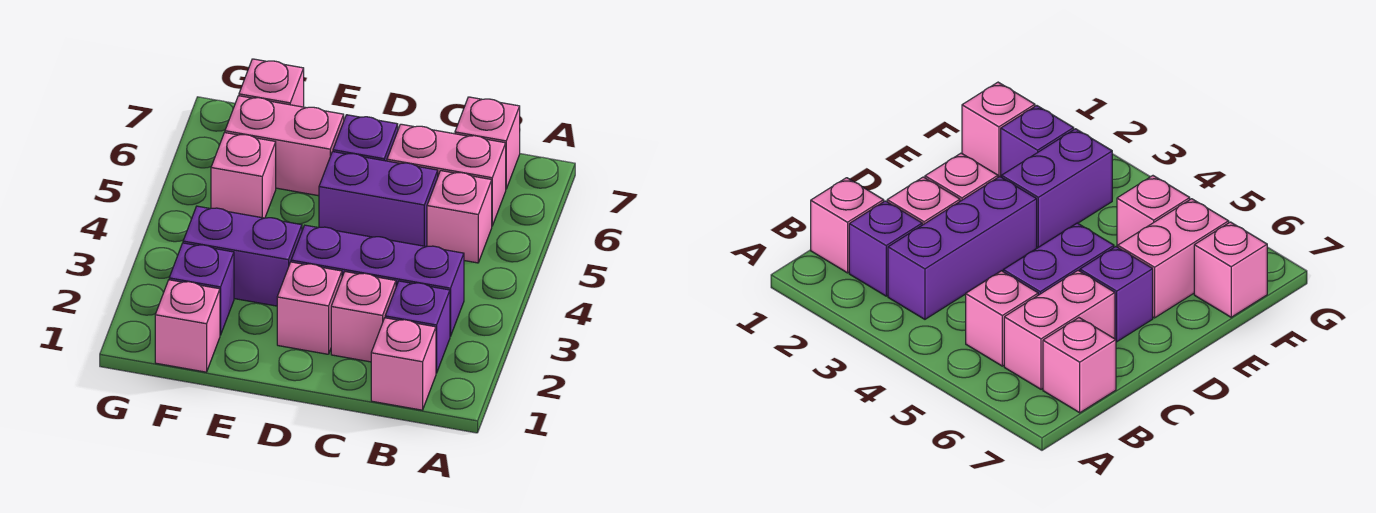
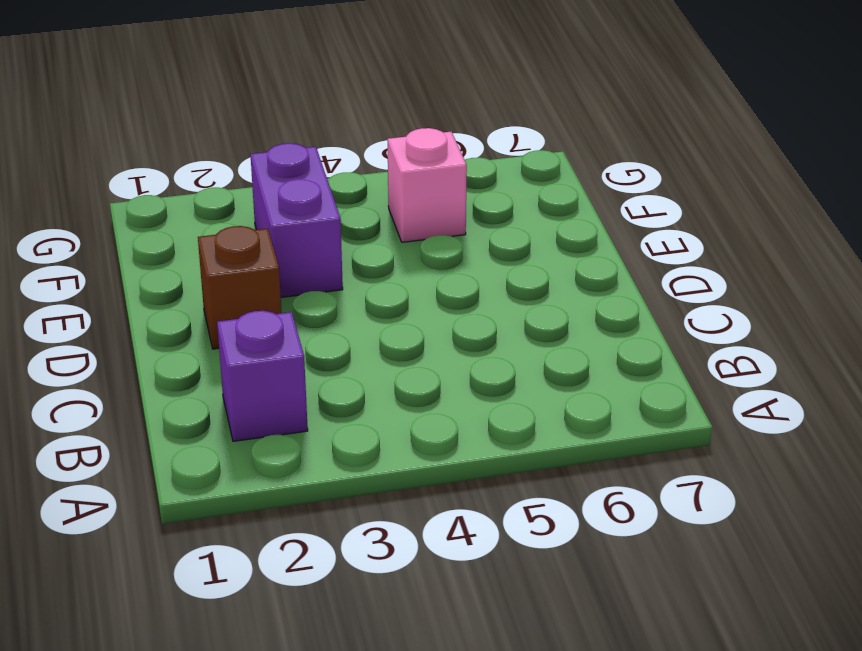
brown 1x1 brick [198,226,282,349] -> pink 1x1 brick [277,262,342,354]
none -> pink 1x1 brick [371,318,436,410]
none -> purple 1x3 brick [291,225,464,336]
none -> pink 1x1 brick [427,171,492,263]

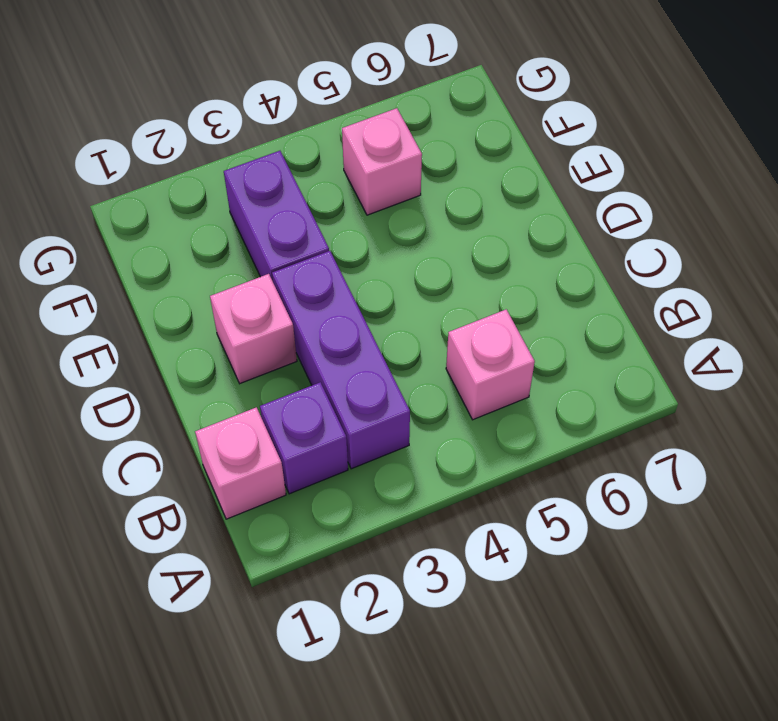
none -> pink 1x2 brick [387,124,506,226]
none -> pink 1x1 brick [455,97,520,189]
none -> pink 1x1 brick [331,272,396,362]

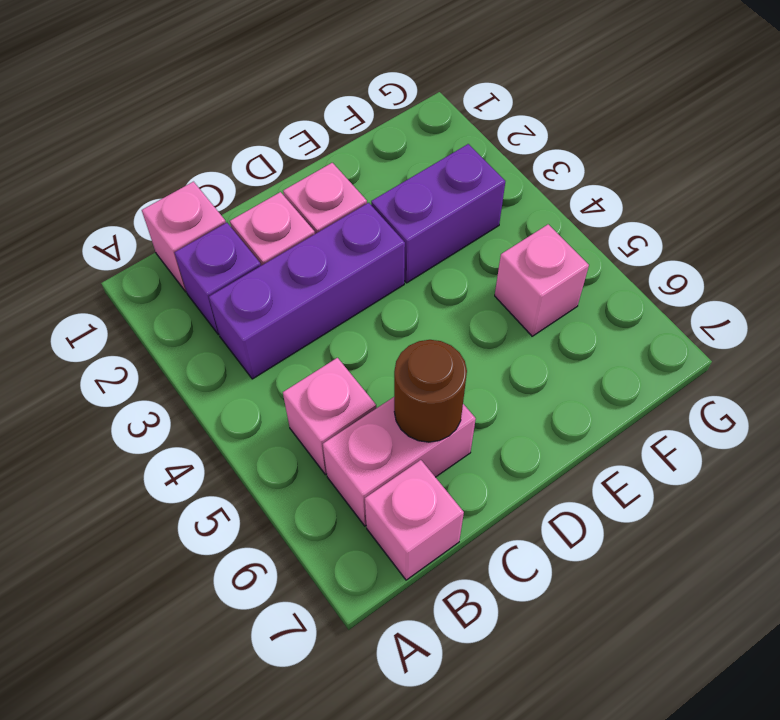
brown 1x1 round brick [394,340,467,442] -> none
none -> purple 1x2 brick [319,152,438,247]
none -> purple 1x1 brick [333,115,398,161]
none -> pink 1x2 brick [225,96,344,196]

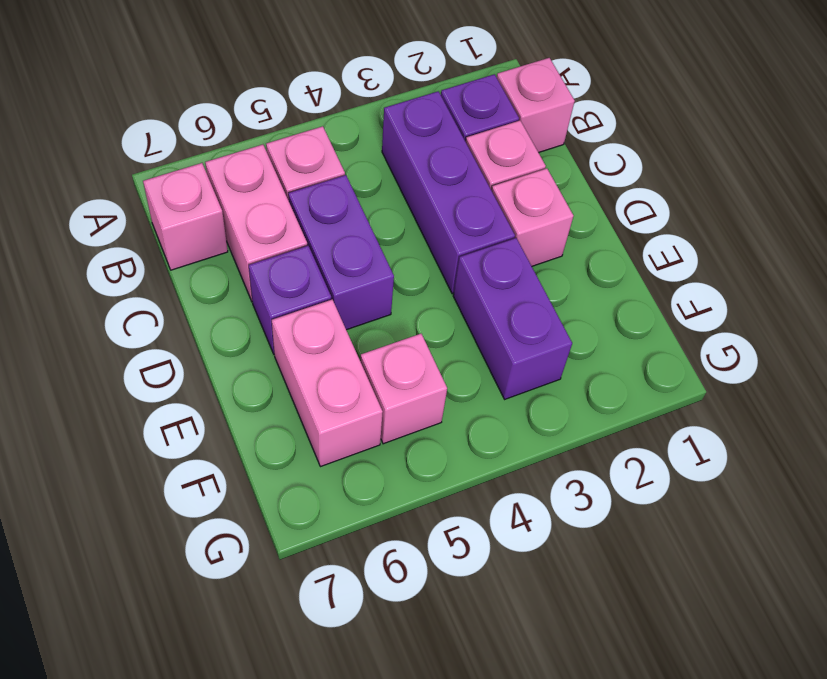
none -> pink 1x1 brick [155,280,220,372]
none -> purple 1x1 brick [169,243,234,335]
none -> pink 1x1 brick [239,59,304,107]

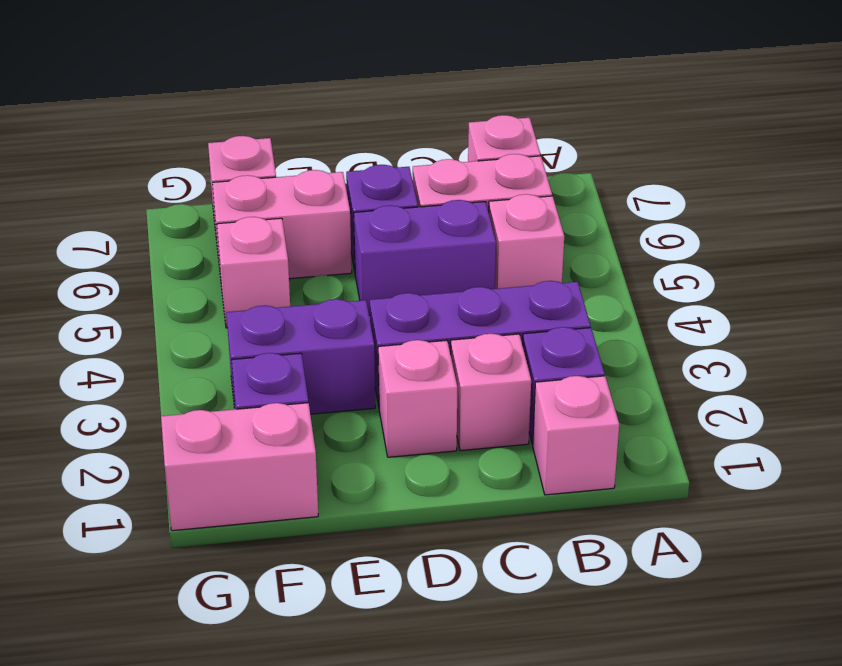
pink 1x2 brick [161,403,318,531] -> pink 1x1 brick [155,280,220,372]

